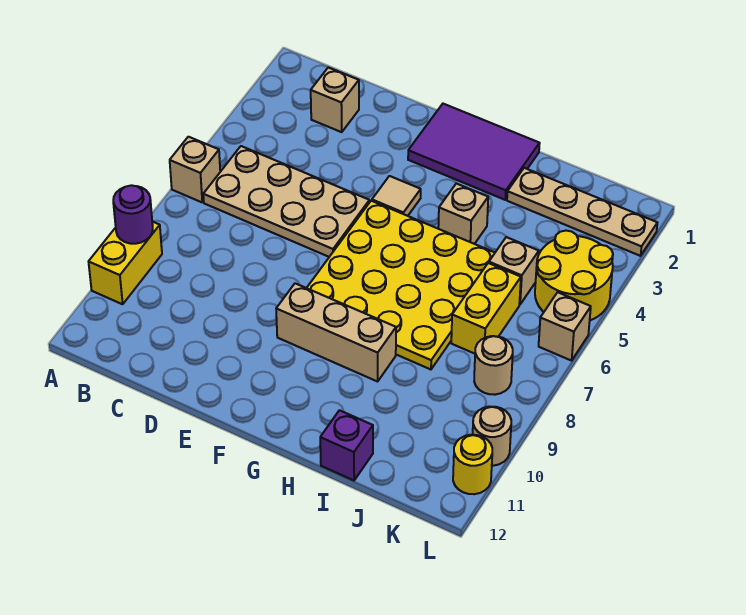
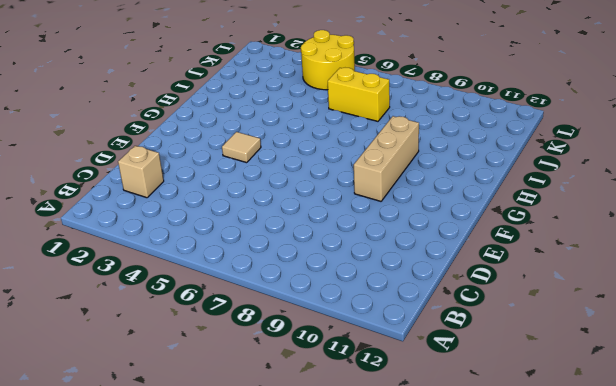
none -> tan 1x1 brick [170,137,220,202]
none -> yellow 1x2 brick [89,222,162,304]
none -> tan 2x4 plate [203,146,369,257]

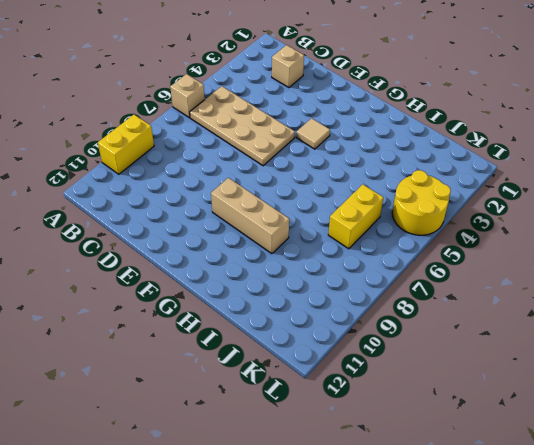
none -> purple 2x3 tile [408,104,540,200]
none -> yellow 4x4 plate [307,201,495,369]
none -> tan 1x1 brick [438,183,488,244]

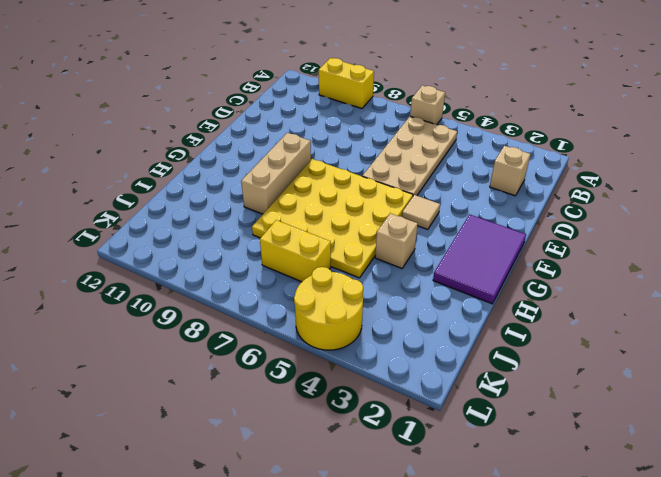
none -> tan 1x4 plate [507,168,657,256]
none -> purple 1x1 brick [320,410,373,480]
none -> tan 1x1 brick [489,237,539,304]

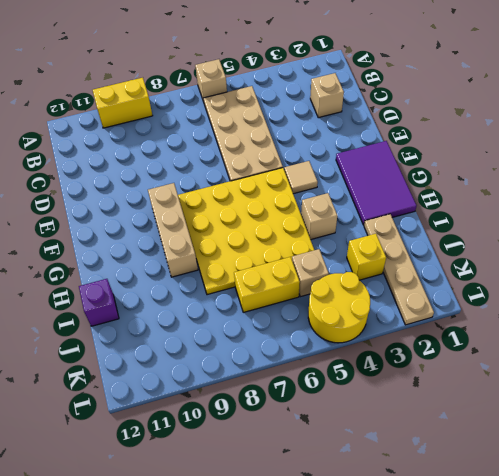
yellow 1x1 brick [347,234,386,280] -> none
none -> tan 1x1 round brick [474,336,513,395]
none -> tan 1x1 brick [539,292,591,361]
none -> tan 1x1 round brick [473,407,511,466]

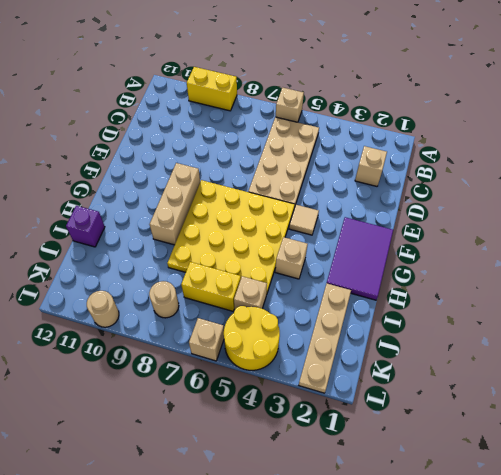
none -> yellow 1x1 round brick [453,435,492,494]
none -> purple 1x1 round brick [113,185,153,244]

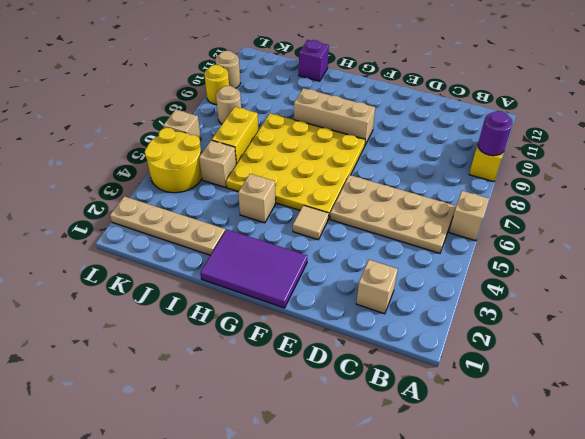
yellow 1x1 round brick [204,65,229,105] -> yellow 1x1 round brick moved to [453,435,492,494]

